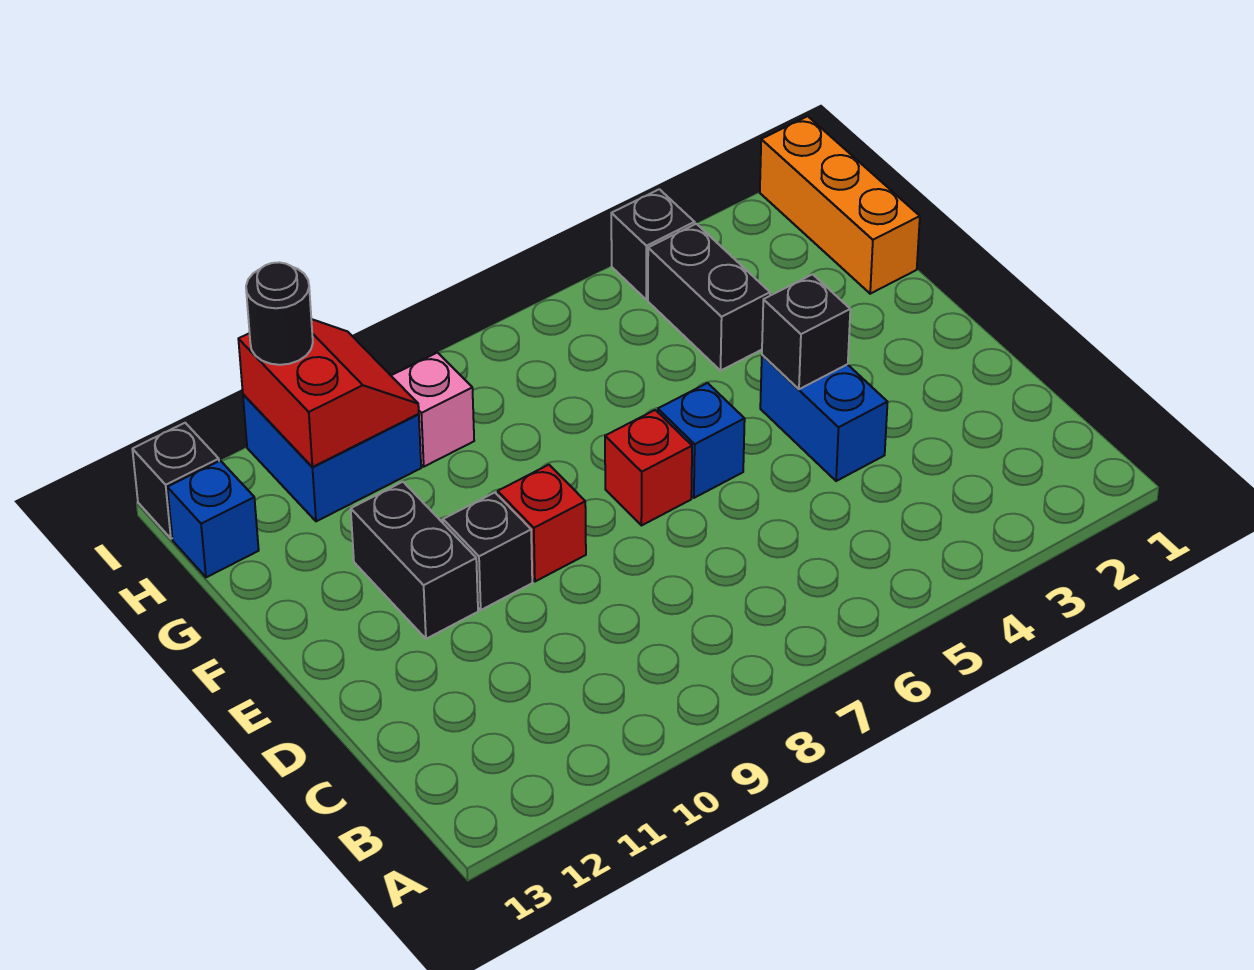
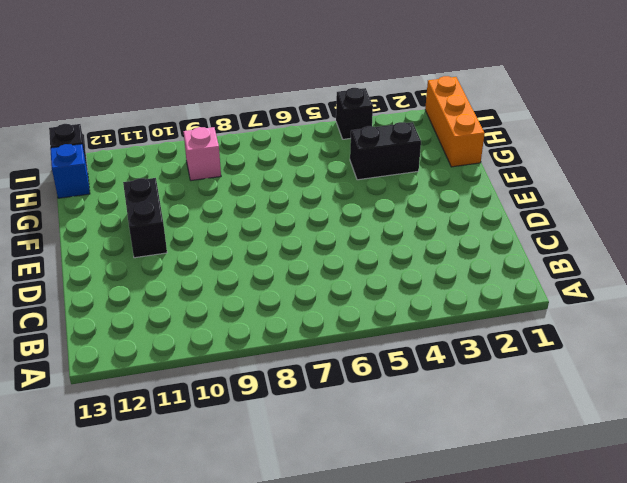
black 1x2 brick [350,122,421,180] -> black 1x2 brick turned to [648,224,770,371]
none -> blue 1x2 brick [760,355,888,481]
none -> blue 1x1 brick [658,383,745,498]
none -> red 1x1 brick [605,410,692,526]

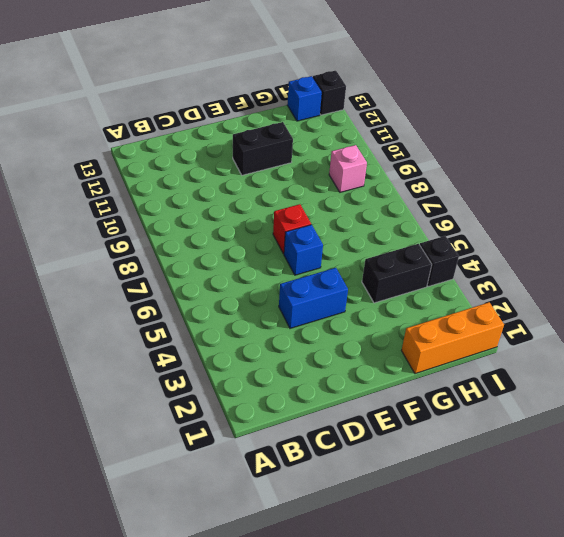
none -> red 1x1 brick [498,465,586,582]
none -> black 1x1 brick [443,493,532,610]
none -> blue 2x2 brick [243,394,421,521]

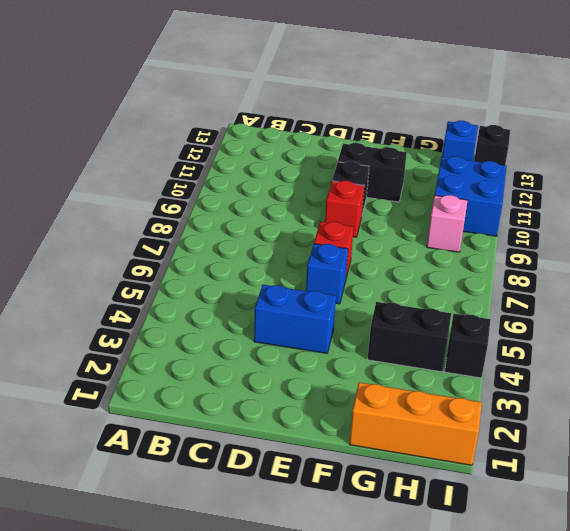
none -> black 1x1 brick [762,274,850,389]
none -> red 2x2 slope [238,319,419,467]
none -> black 1x1 round brick [246,262,313,365]

